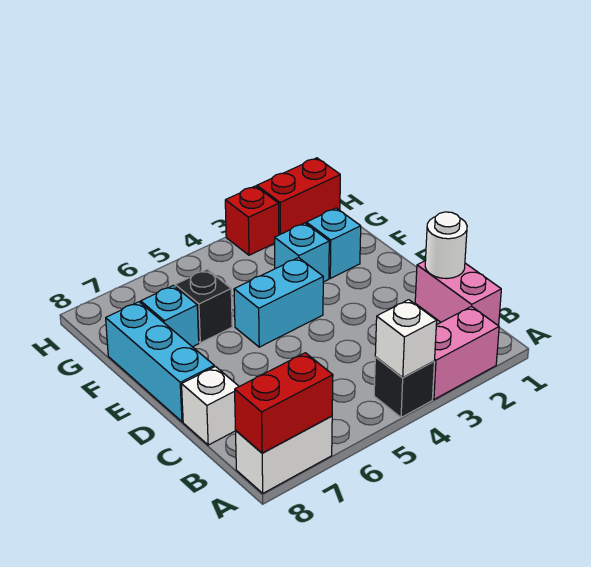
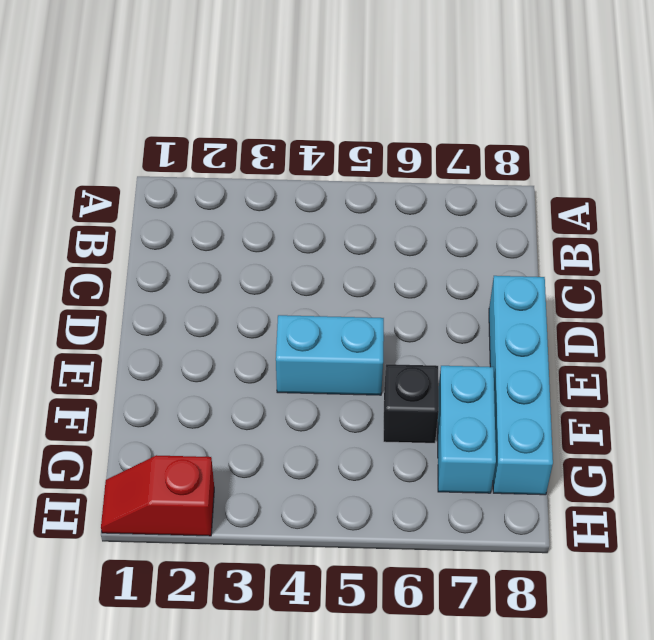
cyan 1x4 brick [489,276,553,495] -> cyan 1x3 brick [106,302,214,422]
cyan 1x2 brick [438,366,496,493] -> cyan 1x1 brick [141,285,199,347]
red 1x2 slope [101,455,214,536] -> red 1x2 brick [257,158,340,235]
none -> pink 1x2 brick [433,306,499,399]
none -> black 1x1 brick [374,357,434,418]
none -> white 1x2 brick [236,416,332,493]

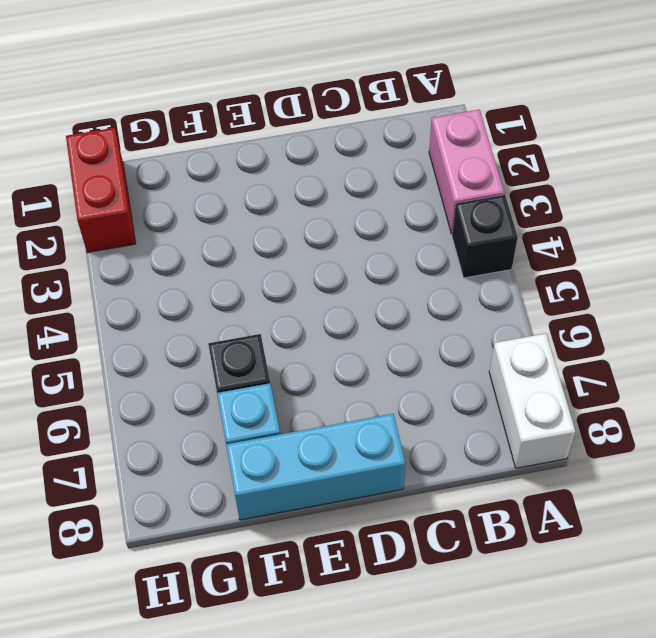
none -> pink 1x2 brick [415,260,501,326]
none -> white 1x1 brick [182,367,239,445]
none -> cyan 1x2 brick [234,257,323,347]

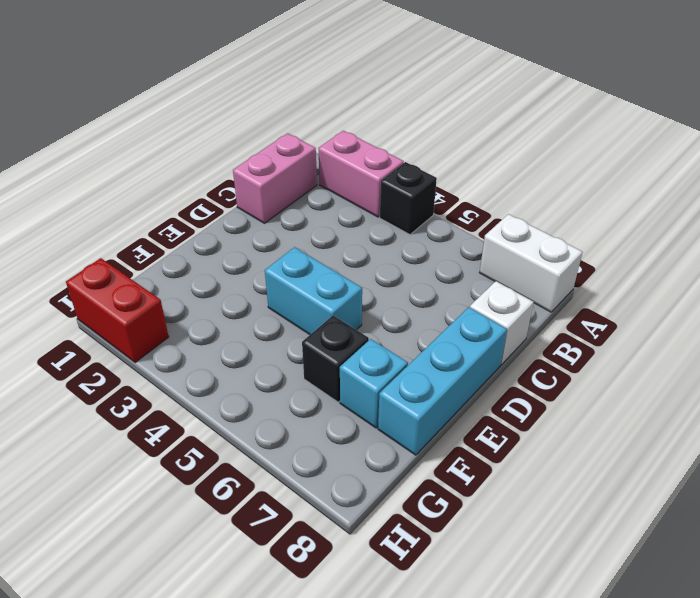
none -> cyan 1x1 brick [306,208,361,278]
none -> cyan 1x1 brick [275,223,329,282]
none -> red 1x1 brick [225,186,279,255]

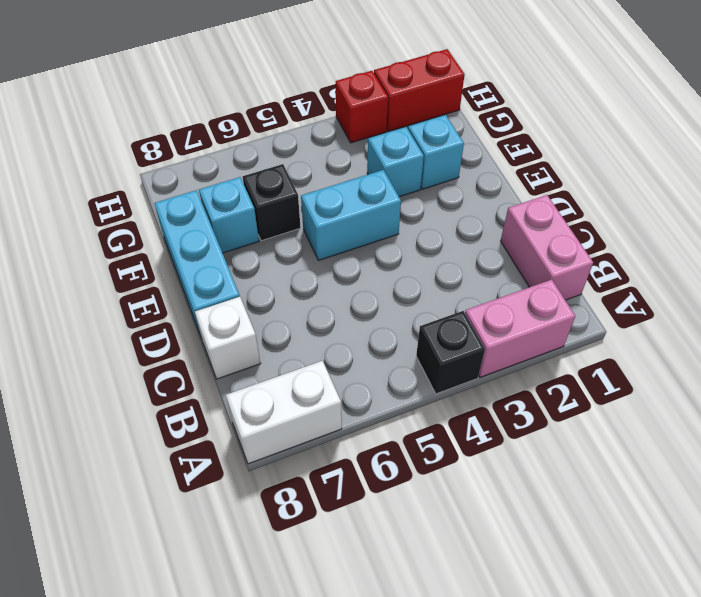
none -> white 1x1 brick [375,300,437,377]
none -> red 1x2 brick [235,353,333,453]
none -> white 1x1 round brick [425,212,467,279]

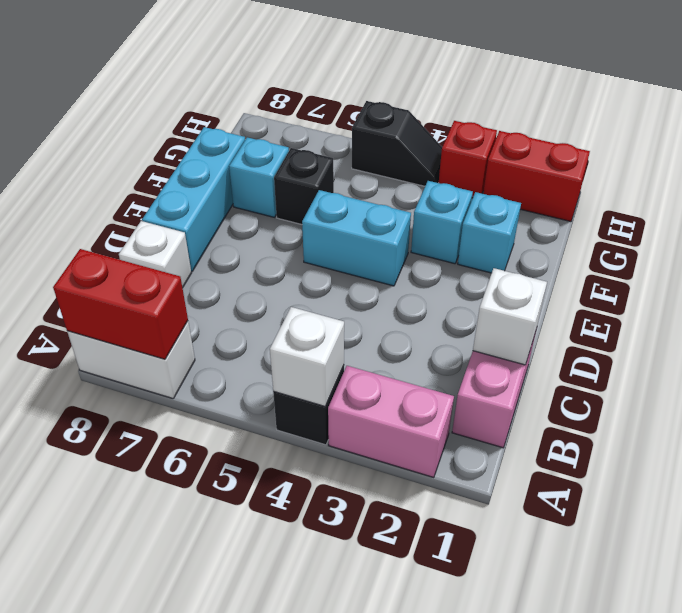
white 1x1 brick [473,268,547,365] -> white 1x1 round brick [425,212,467,279]
black 1x2 slope [352,101,442,186] -> none

